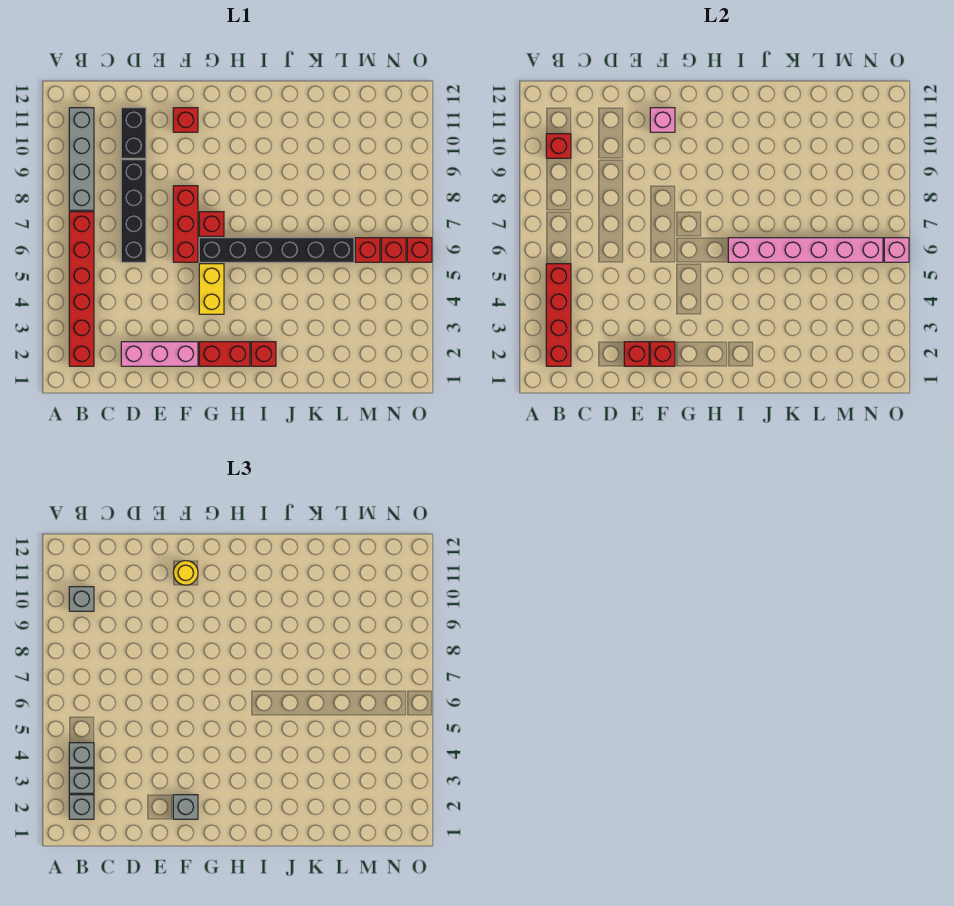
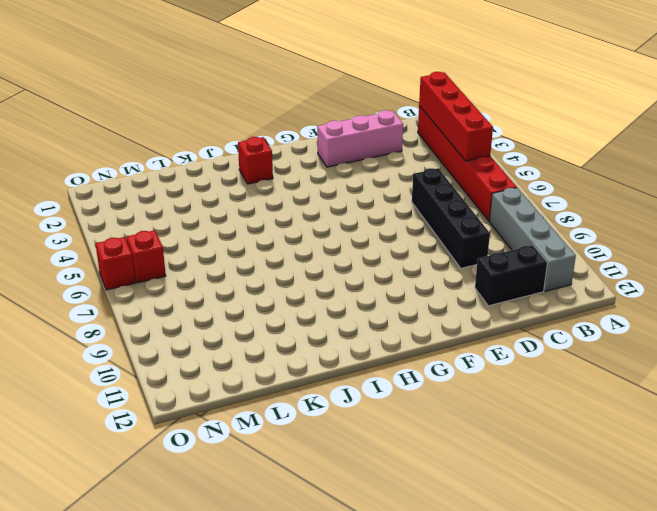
black 1x2 brick [475,245,547,306] -> black 1x2 brick turned to [121,108,146,158]
none -> red 1x3 brick [173,186,198,262]
none -> red 1x1 brick [173,108,198,132]
none -> red 1x2 brick [199,342,250,366]

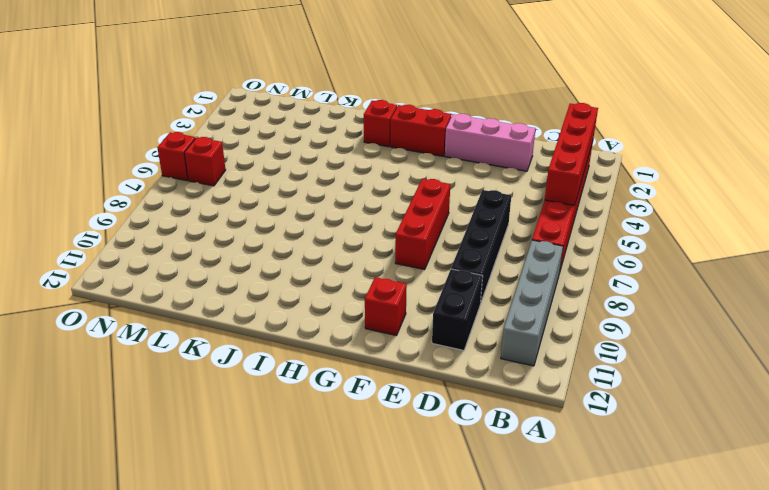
none -> yellow 1x2 brick [199,264,224,314]
none -> black 1x6 brick [199,238,354,262]
none -> red 1x1 brick [199,212,224,236]

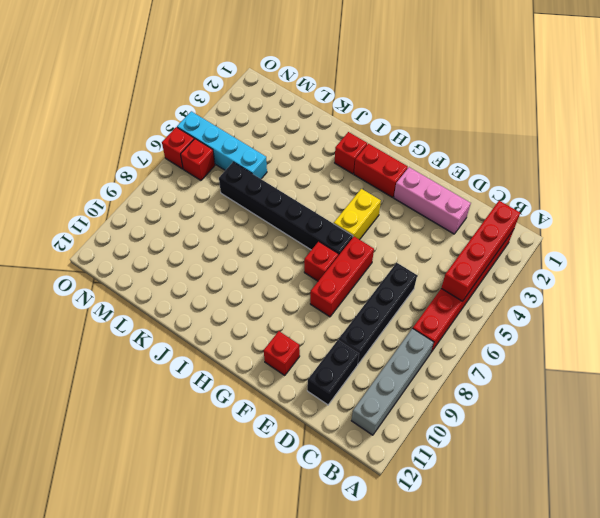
cyan 1x4 brick [177,111,267,179] -> none
none -> red 1x1 brick [355,238,380,262]
none -> red 1x1 brick [546,134,571,158]
none -> red 1x1 brick [624,342,649,366]

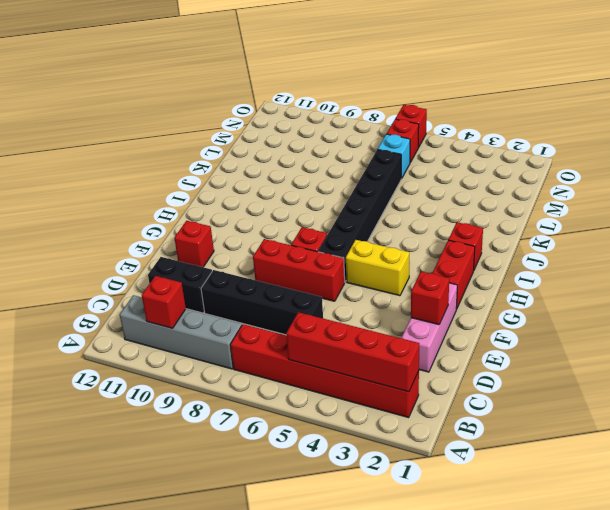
cyan 1x1 brick [378,134,410,178] -> red 1x1 brick [355,238,380,262]
none -> red 1x1 brick [650,342,675,366]
none -> pink 1x1 brick [650,108,675,132]
none -> pink 1x6 brick [728,238,883,262]

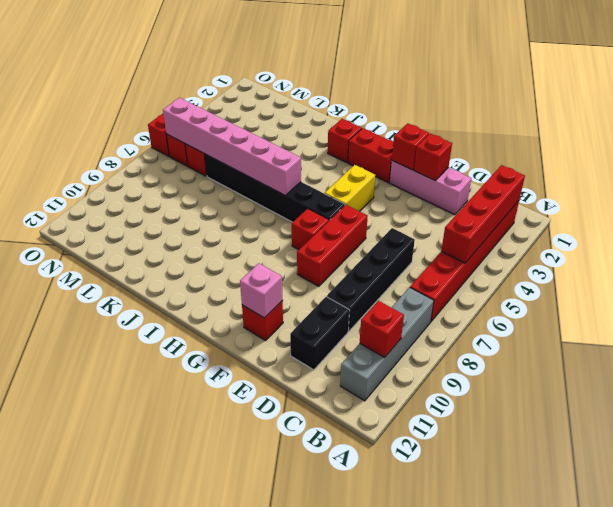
none -> pink 1x1 brick [884,238,909,262]
none -> grey 1x1 brick [69,795,94,819]
none -> grey 1x1 brick [69,769,94,793]

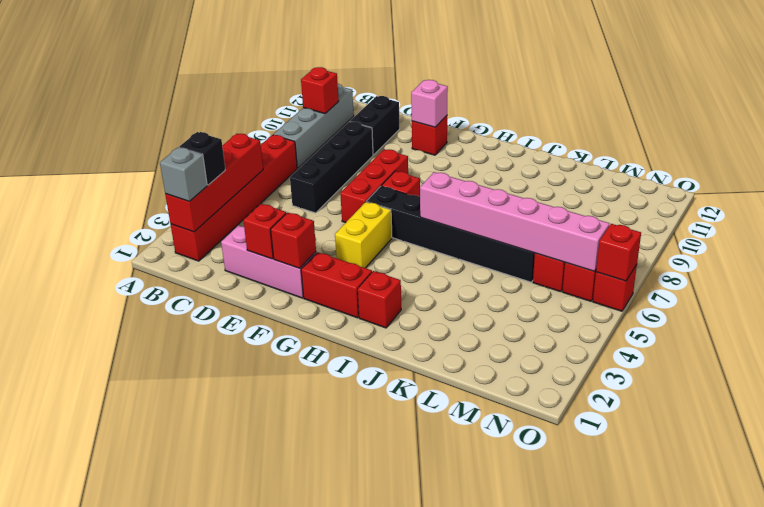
black 1x1 brick [179,132,225,185] -> grey 1x1 brick [69,769,94,793]
red 1x1 brick [596,224,641,281] -> pink 1x1 brick [884,238,909,262]
none -> grey 1x1 brick [69,743,94,767]
none -> grey 1x1 brick [69,587,94,611]
none -> grey 1x1 brick [173,795,198,819]

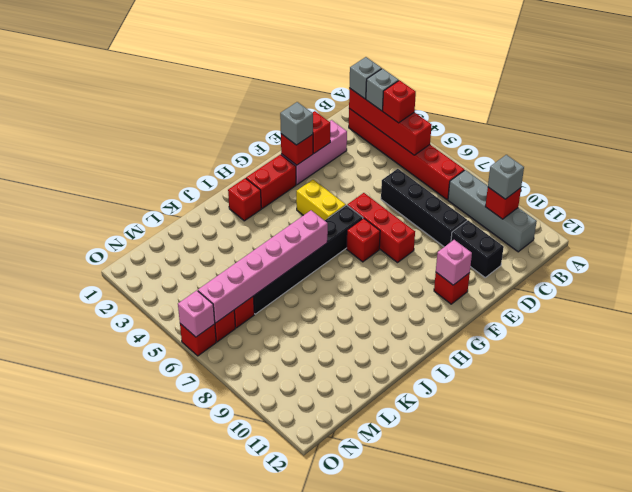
red 1x1 brick [383,80,416,123] -> grey 1x1 brick [69,743,94,767]
none -> yellow 1x1 round brick [173,561,198,585]

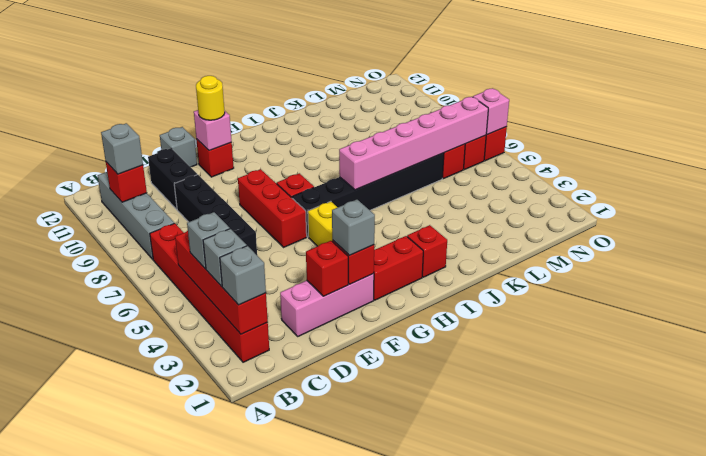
grey 1x1 brick [160,127,197,167] -> none

